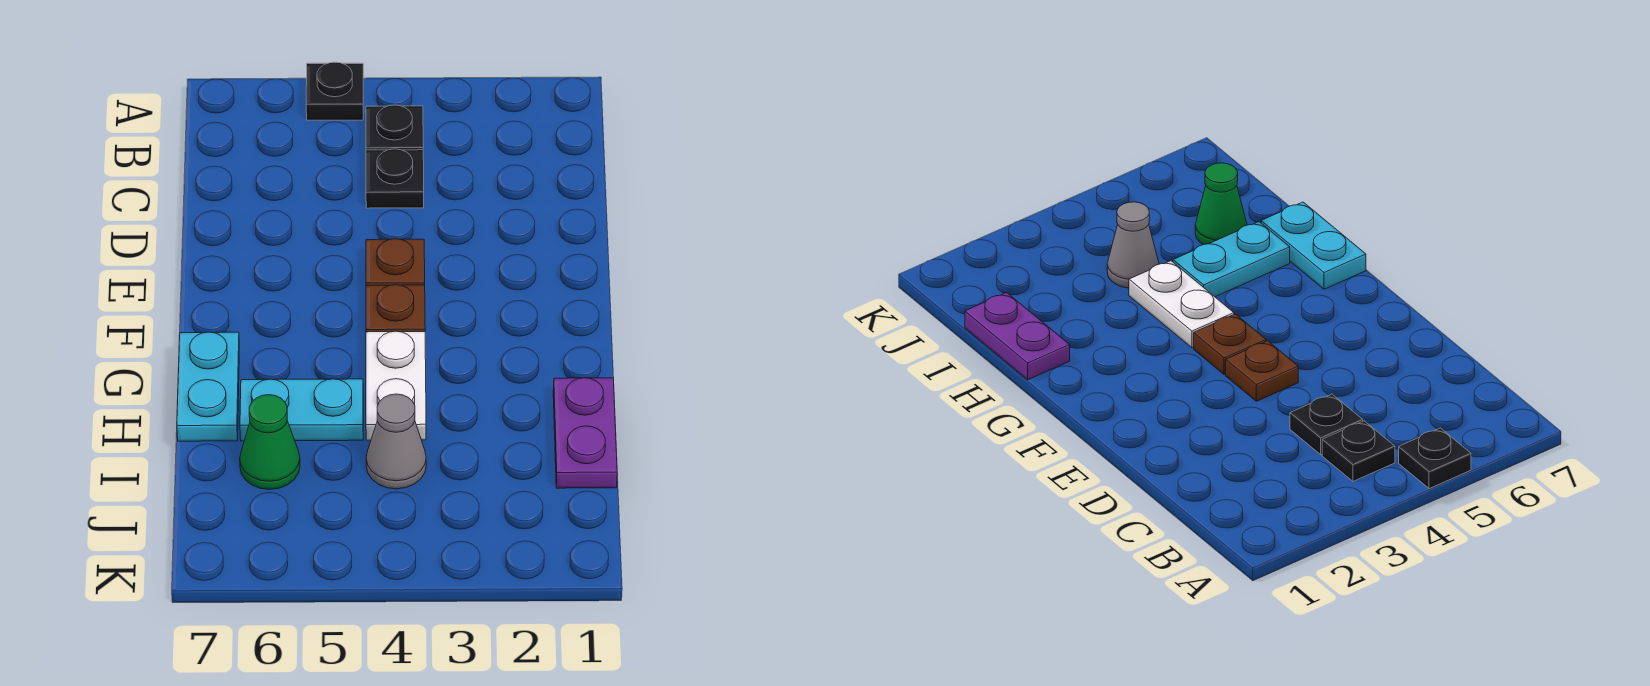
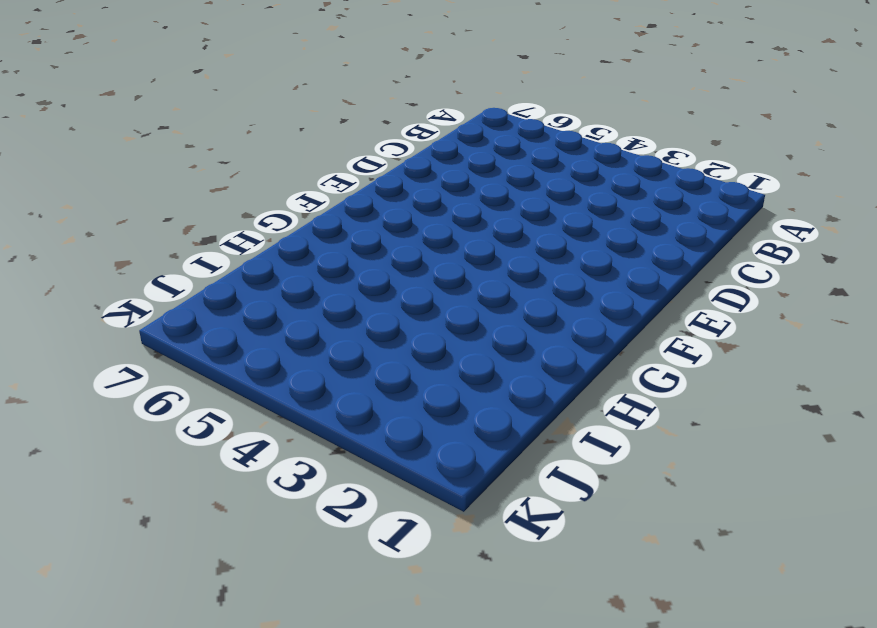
none -> black 1x1 plate [306,62,363,120]
none -> black 1x1 plate [366,105,423,150]

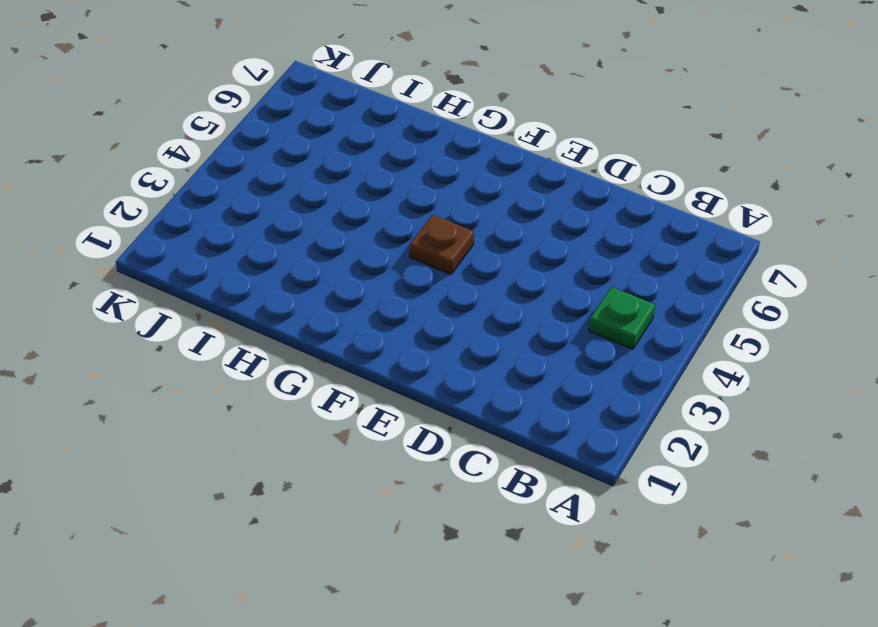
green 1x1 plate [589,287,655,349] -> black 1x1 plate [366,105,423,150]
none -> black 1x1 plate [306,62,363,120]
none -> black 1x1 plate [366,149,424,208]

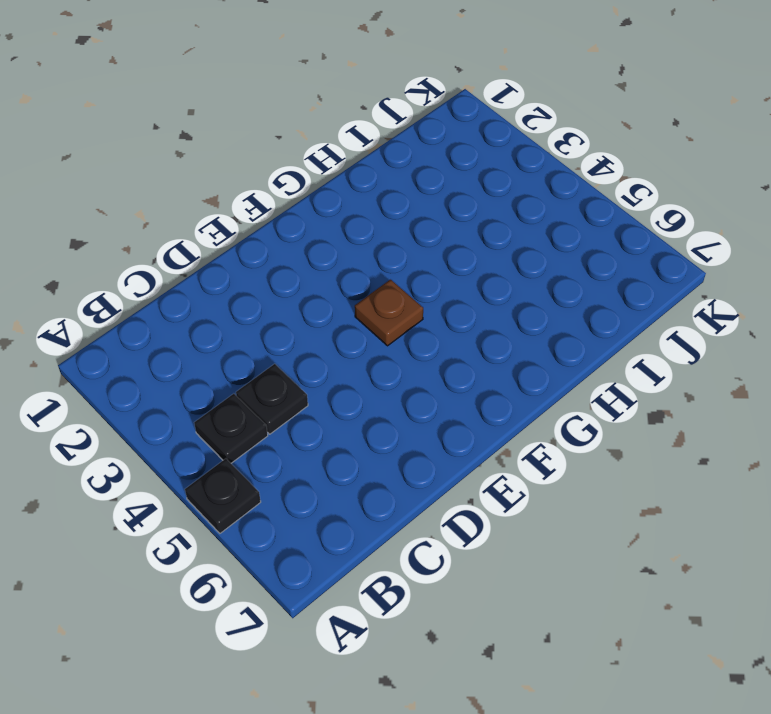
none -> brown 1x1 plate [366,239,425,285]
none -> white 1x2 plate [366,331,426,440]

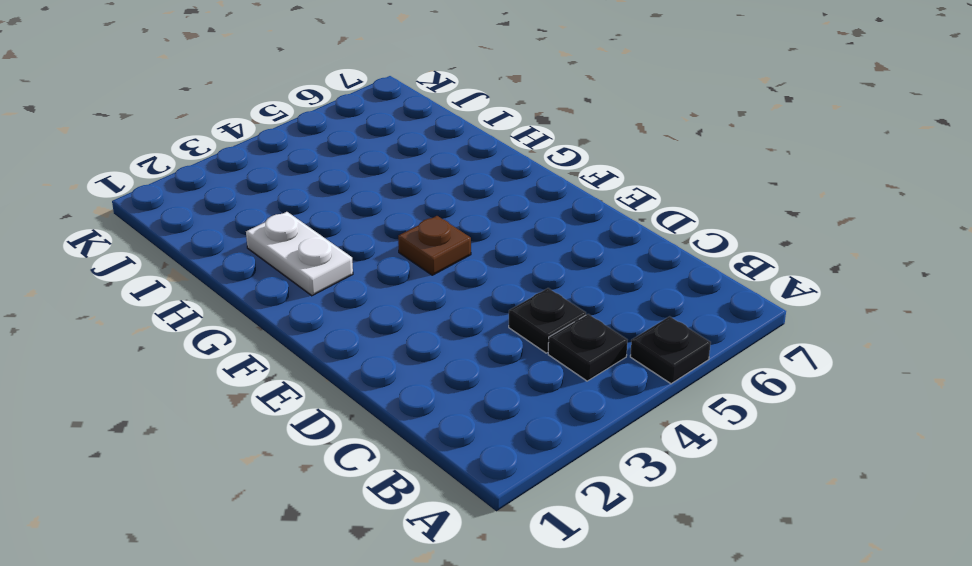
white 1x2 plate [246,212,353,296] -> white 1x2 plate moved to [366,331,426,440]
none -> brown 1x1 plate [366,239,425,285]
none -> cyan 1x2 plate [177,332,239,441]

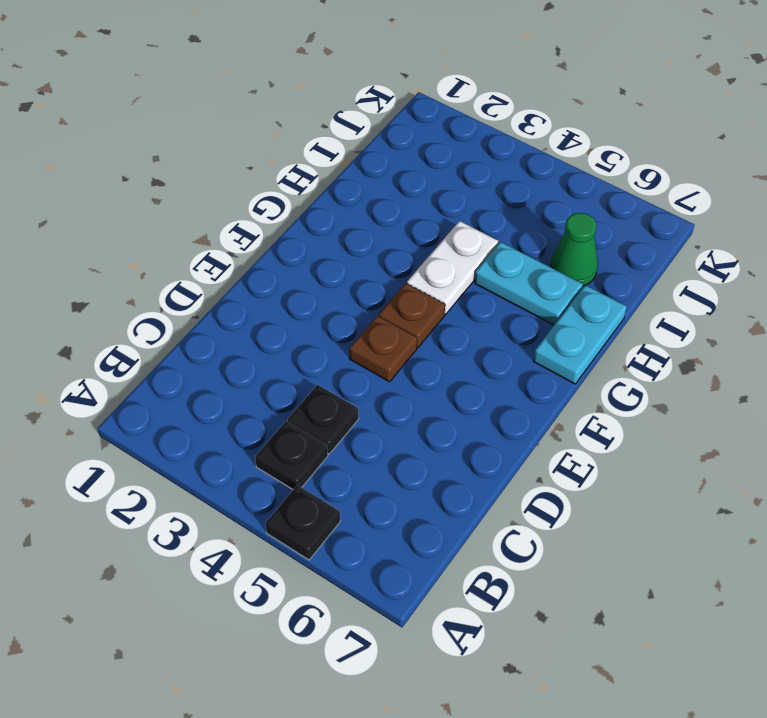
none -> purple 1x2 plate [553,378,617,488]
none -> grey 1x1 cone [366,394,426,489]

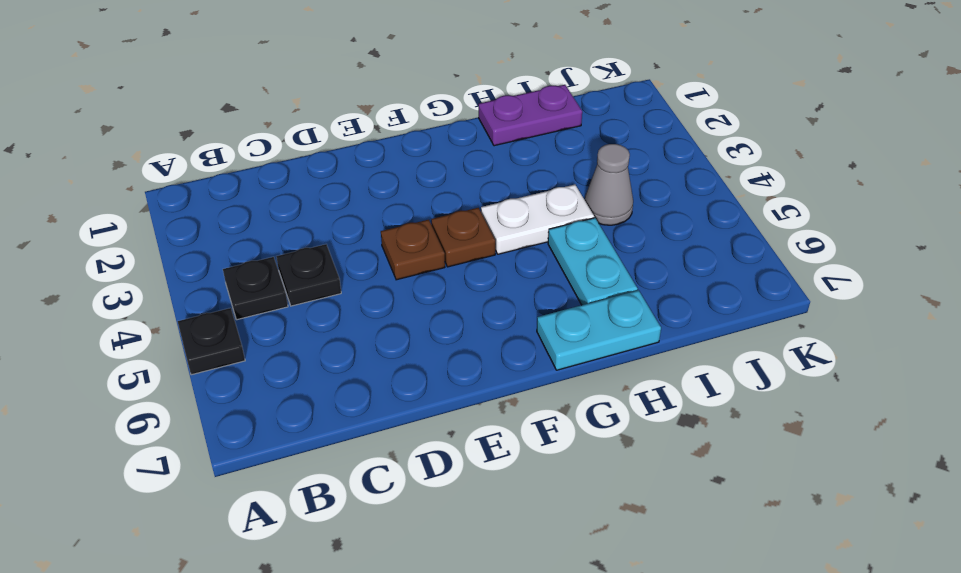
none -> green 1x1 cone [240,395,300,490]

